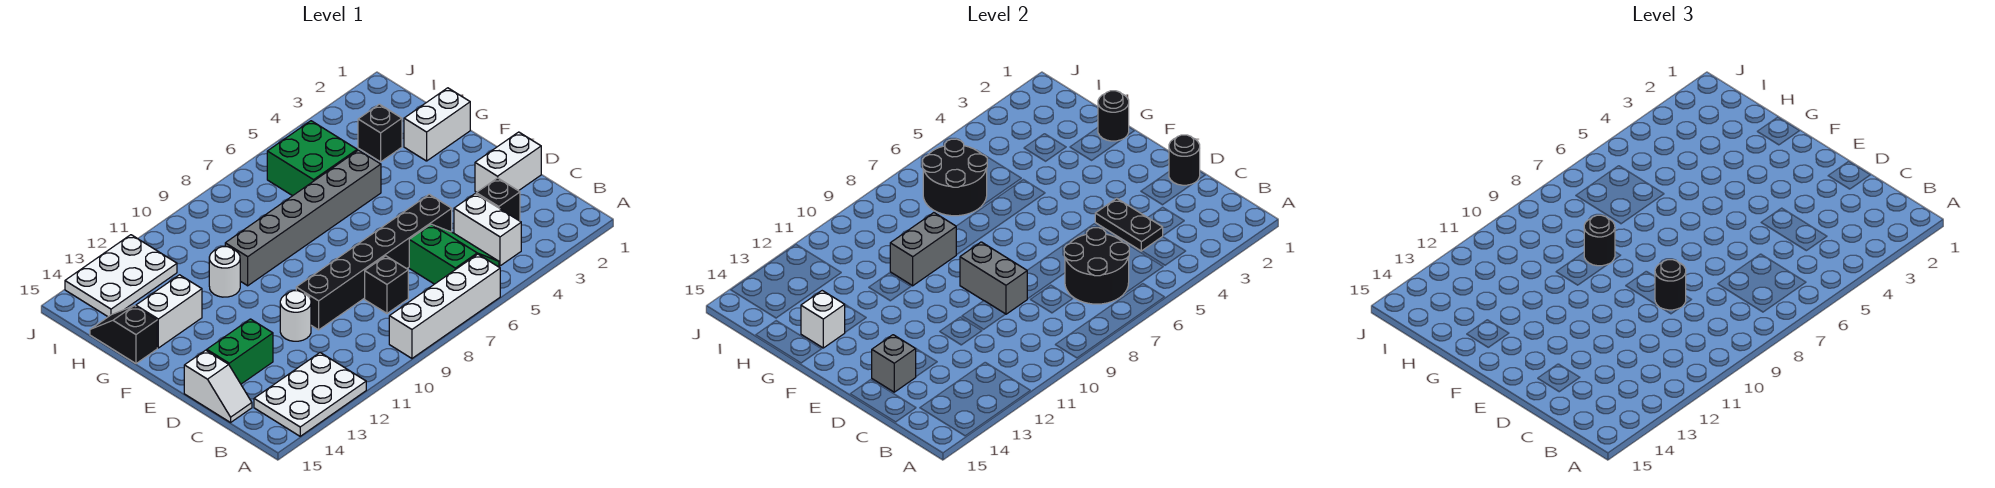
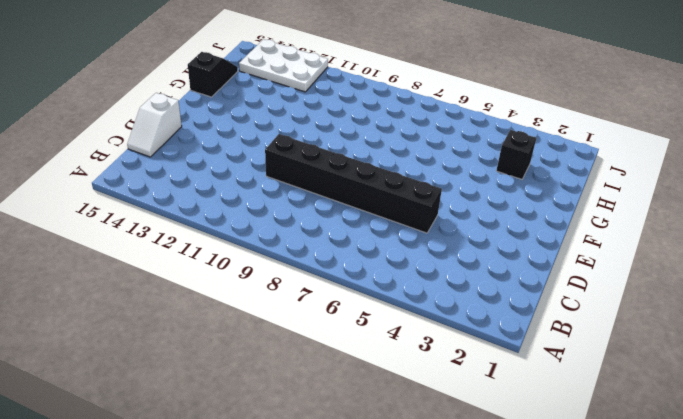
none -> white 1x4 brick [389,254,500,358]
none -> white 2x3 plate [254,353,366,436]
none -> white 1x2 brick [454,194,521,266]
none -> green 2x2 slope [409,224,499,284]

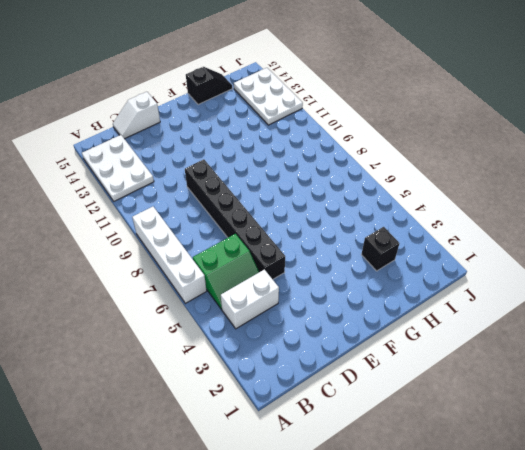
none -> black 1x1 brick [476,178,520,221]
none -> black 1x1 brick [365,256,408,313]
none -> white 1x2 brick [475,132,541,192]
none -> white 1x1 round brick [280,291,311,341]

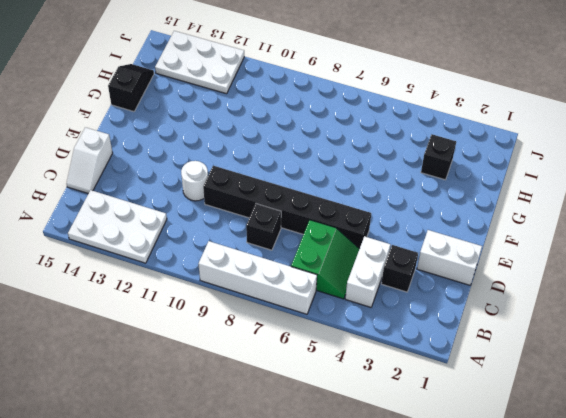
none -> green 1x2 brick [207,319,273,384]
none -> white 1x2 brick [404,88,470,161]
none -> grey 1x6 brick [225,150,381,286]
none -> white 1x1 round brick [209,247,240,297]

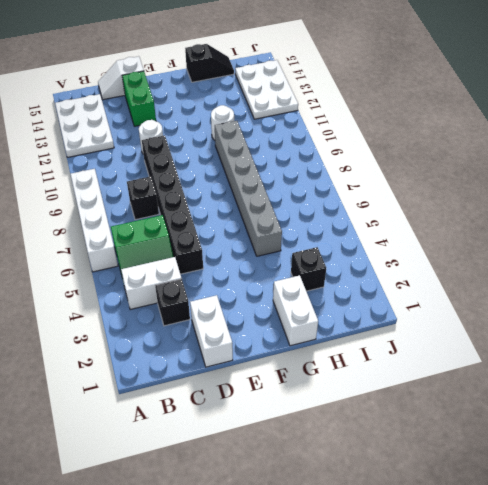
none -> white 1x2 brick [136,275,202,348]
none -> green 2x2 brick [267,121,357,196]
none -> black 2x2 round brick [1064,228,1129,304]
none -> black 1x2 plate [1095,198,1163,251]

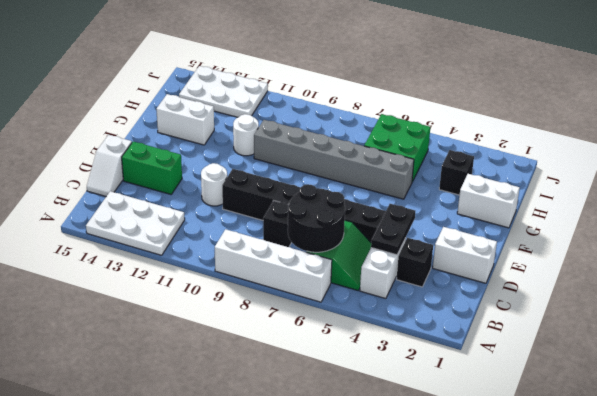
none -> black 1x2 slope [90,306,157,363]
none -> black 1x1 round brick [1169,135,1200,185]
none -> grey 1x2 brick [960,242,1027,314]
none -> grey 1x1 brick [872,335,916,392]

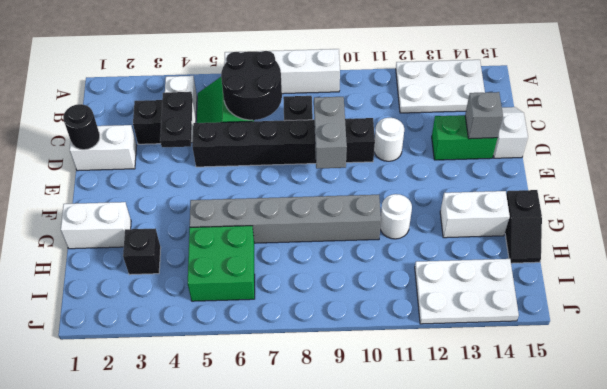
none -> black 1x1 round brick [1098,91,1129,141]
none -> grey 1x2 brick [890,213,956,286]
none -> white 1x1 brick [801,291,845,348]
none -> black 2x2 round brick [922,139,987,216]

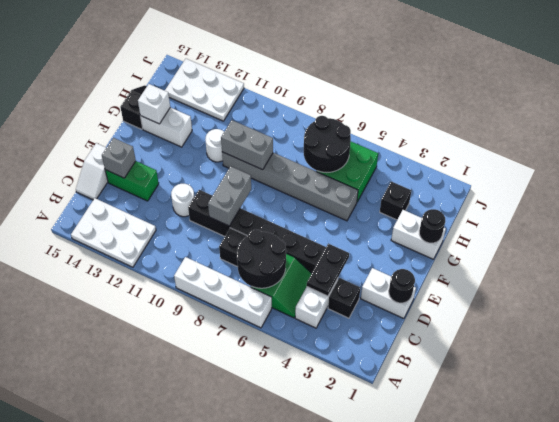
none -> black 1x1 round brick [1655,260,1686,310]
none -> black 1x1 round brick [1584,215,1615,266]

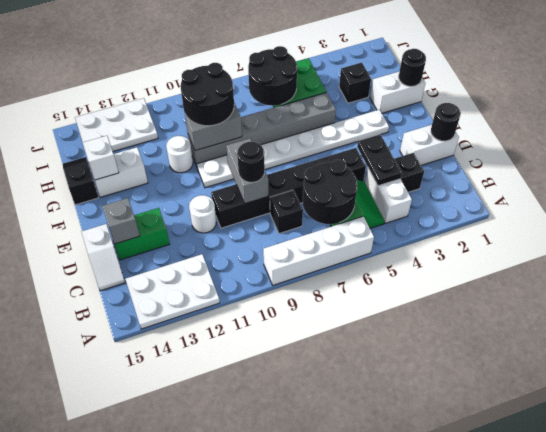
white 1x8 plate [197,110,389,188] -> none
black 2x2 round brick [181,63,234,126] -> black 1x1 round brick [1584,215,1615,266]

